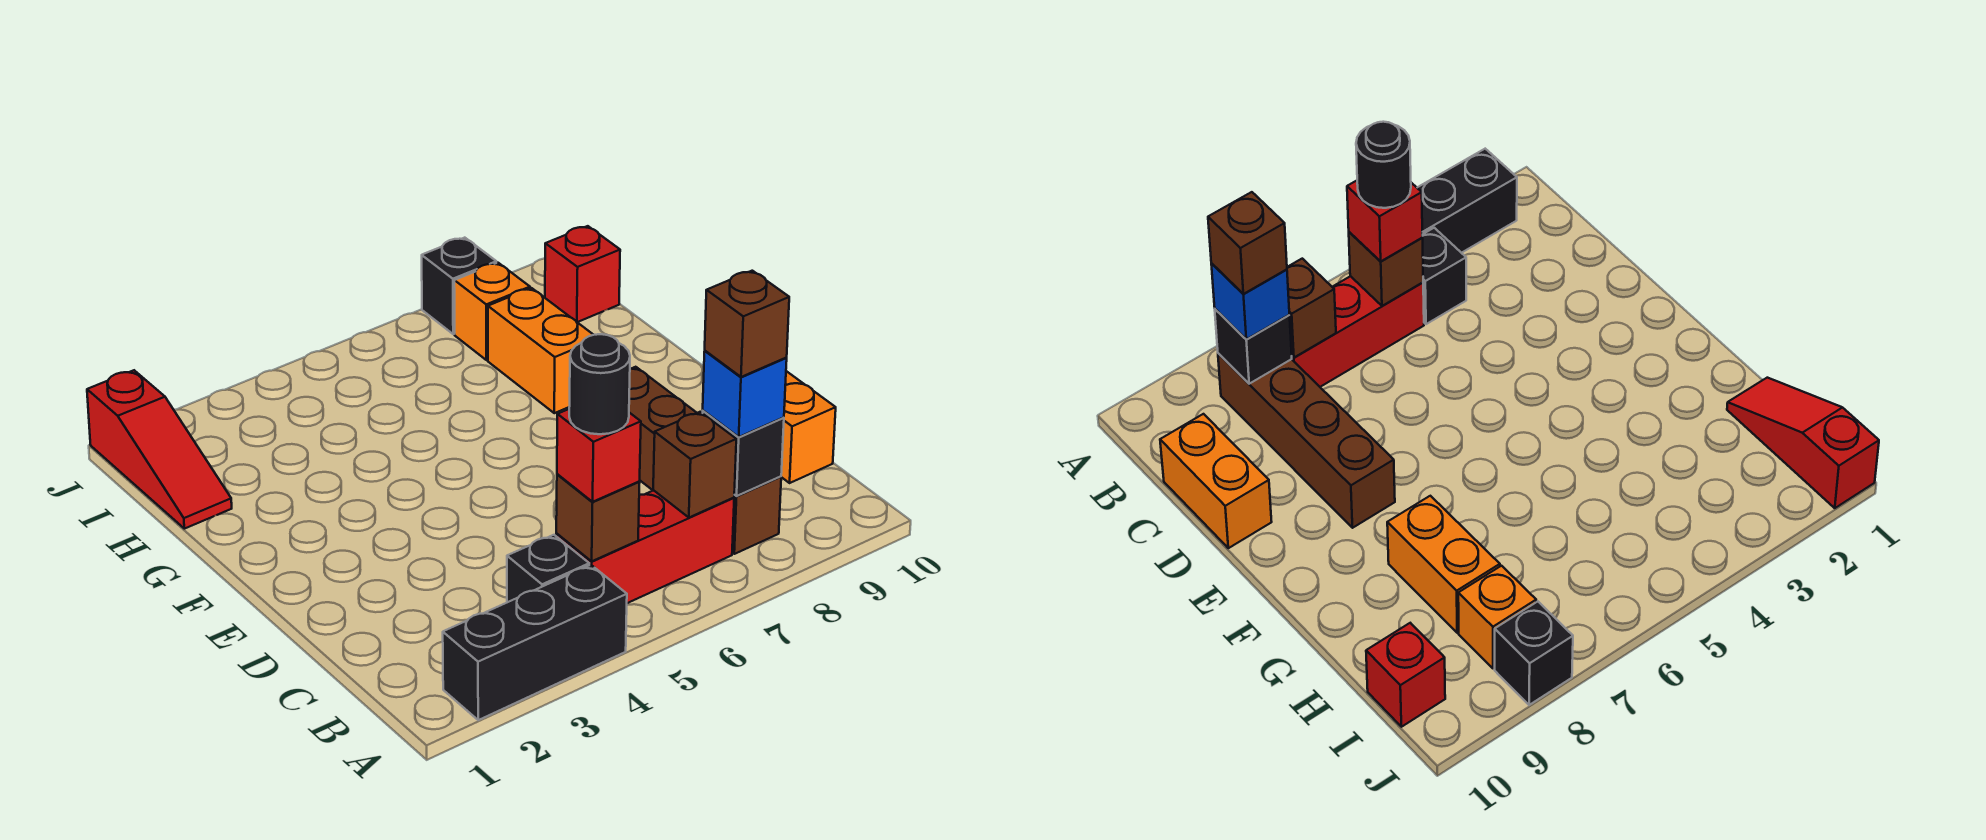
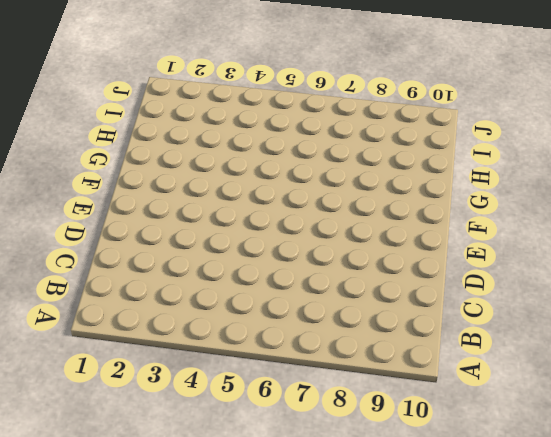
none -> black 1x3 brick [443,565,627,720]
none -> black 1x1 brick [507,535,589,602]
none -> red 1x3 brick [556,490,734,603]

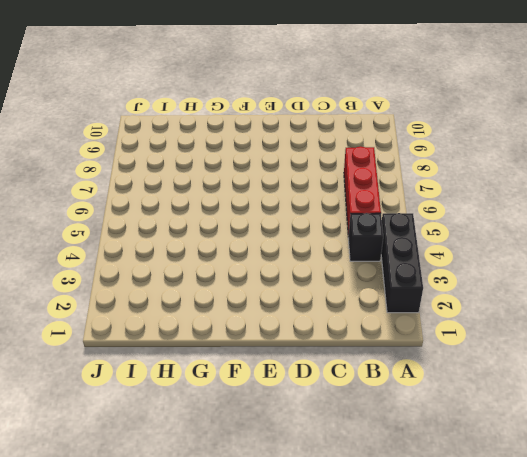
none -> brown 1x4 brick [629,367,781,554]
none -> orange 1x2 brick [781,371,836,483]
none -> orange 1x2 brick [488,288,593,413]

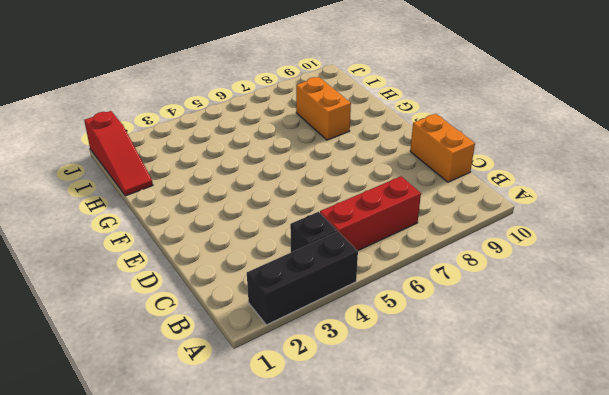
none -> brown 1x4 brick [629,367,781,554]
none -> orange 1x1 brick [454,263,530,360]
none -> red 1x1 brick [545,226,620,322]

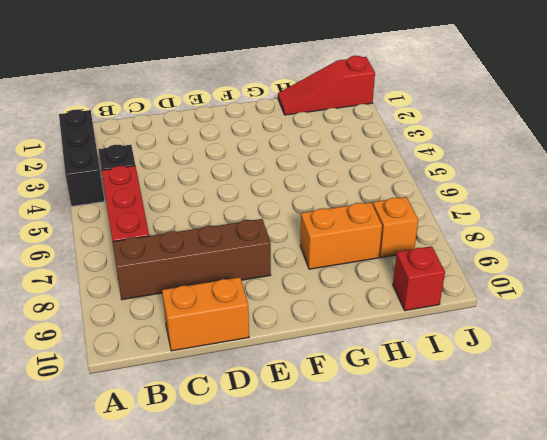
none -> black 1x1 brick [422,238,496,334]
none -> brown 1x1 brick [556,474,640,561]
none -> brown 1x1 brick [653,412,736,517]

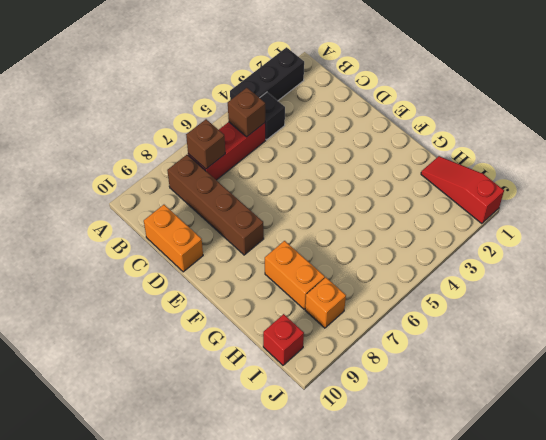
none -> black 1x1 brick [422,238,496,334]
none -> black 1x1 brick [703,411,784,496]
none -> red 1x1 brick [557,409,641,502]

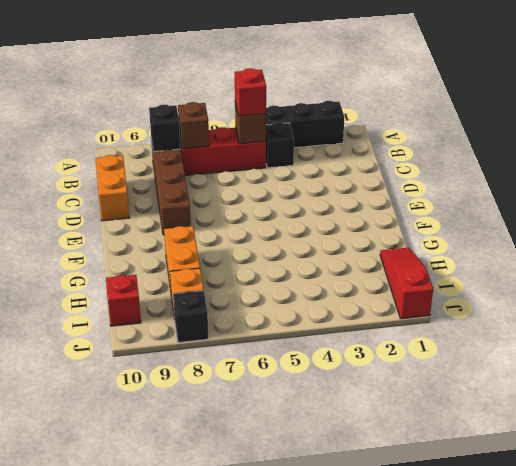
none -> blue 1x1 brick [703,351,787,437]
none -> black 1x1 round brick [569,334,630,434]
none -> brown 1x1 brick [705,271,789,377]

